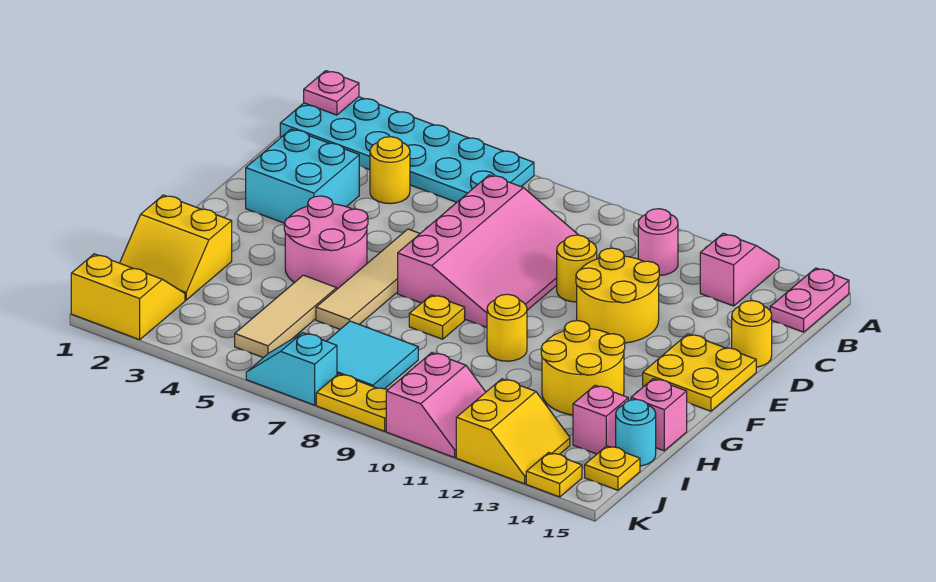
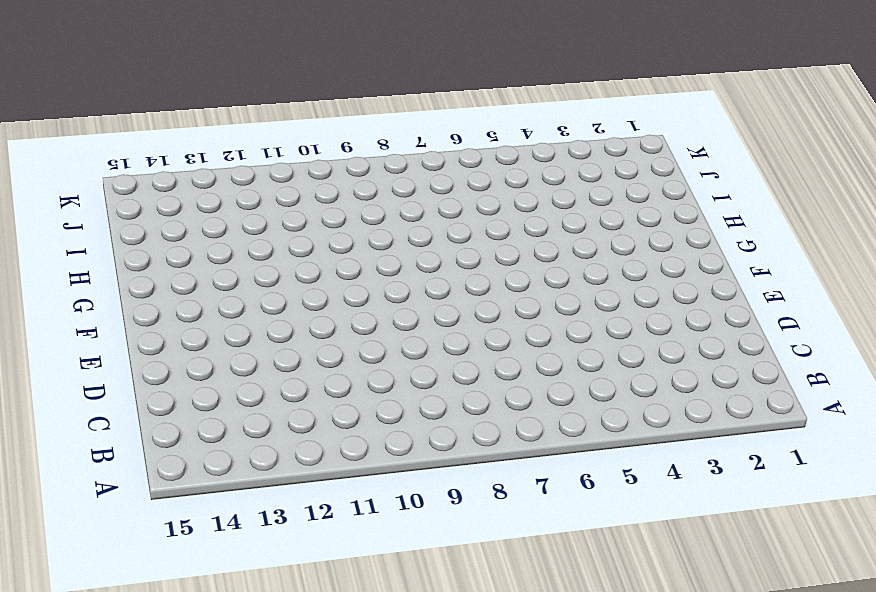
none -> cyan 2x6 plate [280,97,534,202]
none -> pink 1x2 slope [700,233,779,306]
none -> pink 1x2 plate [770,268,849,332]
none -> pink 1x1 round brick [638,209,678,276]

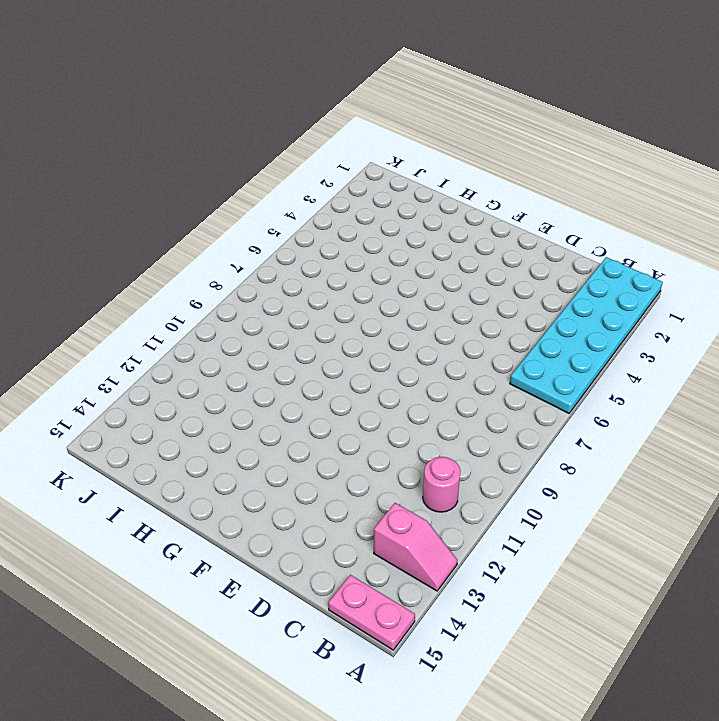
none -> yellow 1x1 round brick [370,137,410,204]
none -> pink 3x4 slope [398,175,578,327]
none -> cyan 2x2 brick [246,129,359,223]
none -> yellow 1x1 round brick [557,235,597,302]

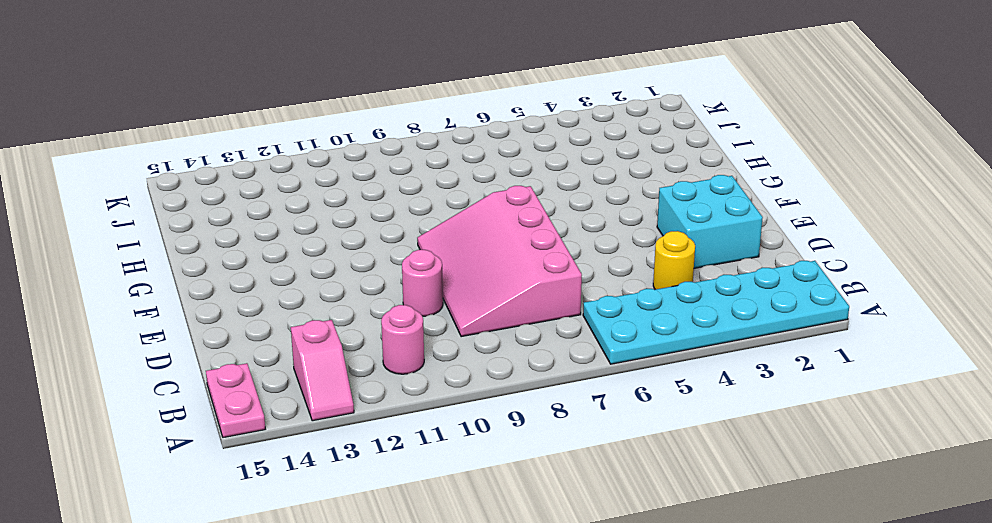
pink 1x1 round brick [402,250,443,316] -> yellow 1x1 round brick [557,235,597,302]
none -> yellow 2x2 round brick [576,248,659,343]
none -> yellow 1x1 round brick [732,301,772,367]
none -> tan 1x4 tile [316,229,420,329]
none -> yellow 2x2 plate [643,334,756,411]

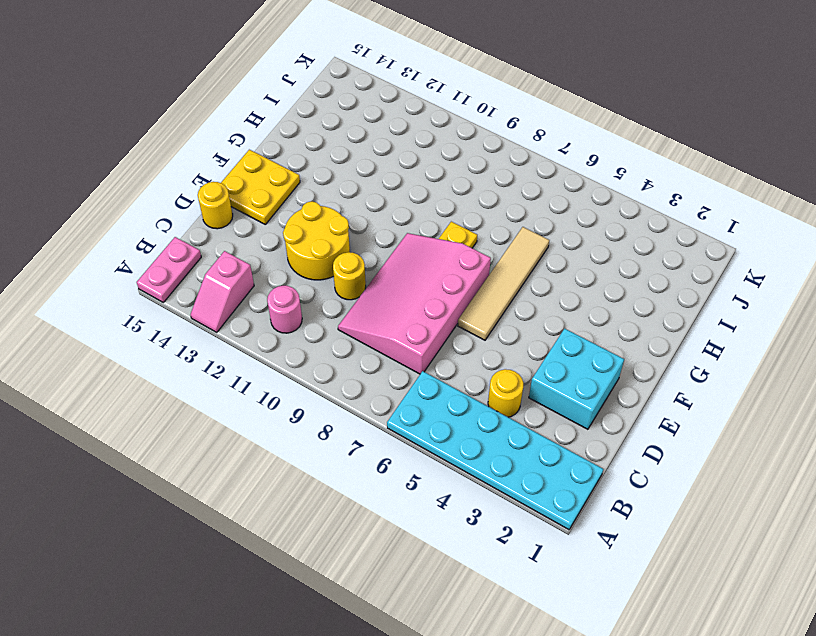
none -> pink 2x2 round brick [284,196,368,289]
none -> yellow 1x1 round brick [487,294,527,361]
none -> yellow 2x2 round brick [541,321,625,415]
none -> yellow 2x2 slope [120,195,232,300]

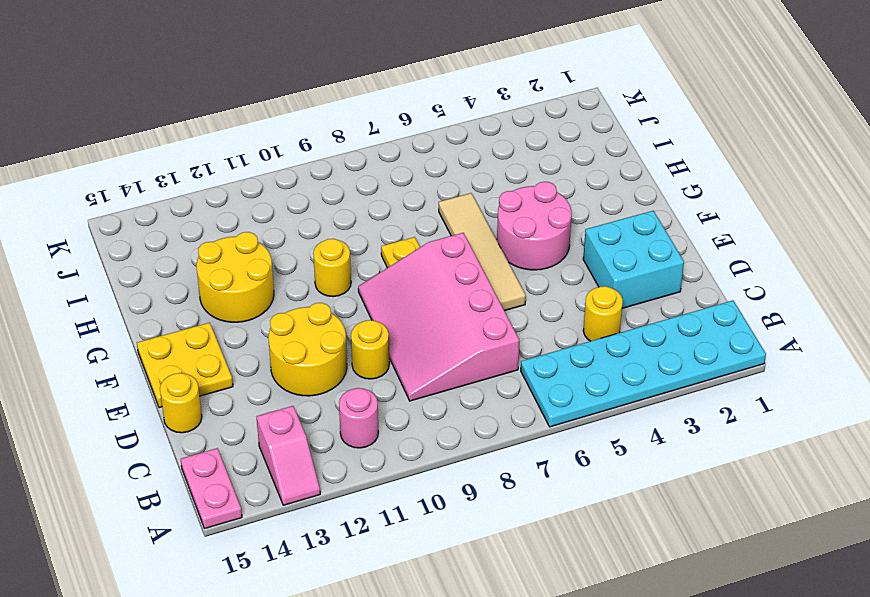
none -> yellow 2x2 slope [120,195,232,300]
none -> tan 1x3 tile [235,275,337,358]
none -> pink 1x1 brick [631,379,687,451]
none -> cyan 2x2 tile [327,321,418,389]

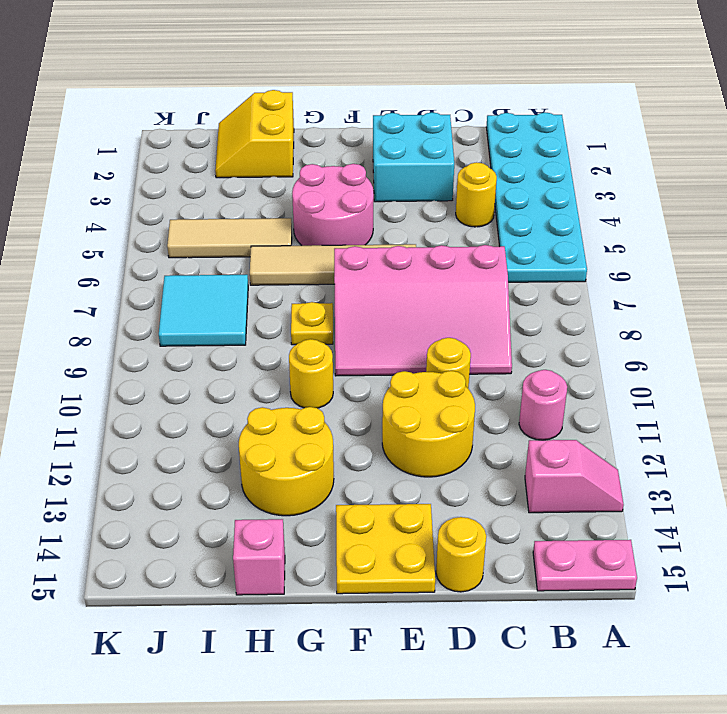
none -> pink 1x1 brick [573,385,628,454]
none -> cyan 1x1 round brick [616,399,656,466]
none -> yellow 2x2 slope [71,254,185,340]
none -> pink 2x2 slope [386,353,486,458]

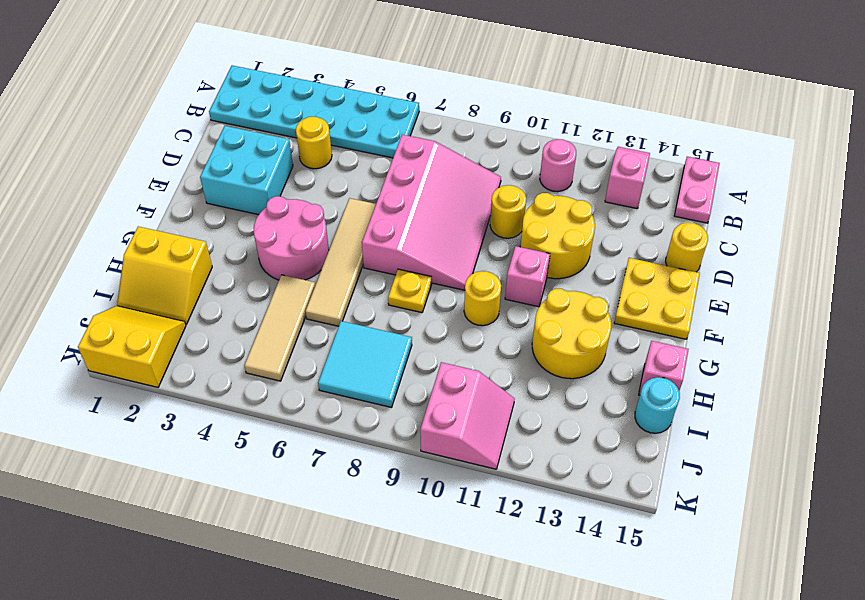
pink 1x1 brick [505,246,550,307] -> pink 1x1 brick moved to [573,385,628,454]
none -> yellow 2x2 slope [456,379,570,484]
none -> yellow 1x1 plate [585,446,640,490]
none -> cyan 1x2 slope [246,333,337,405]
none -> yellow 1x2 plate [316,374,387,431]

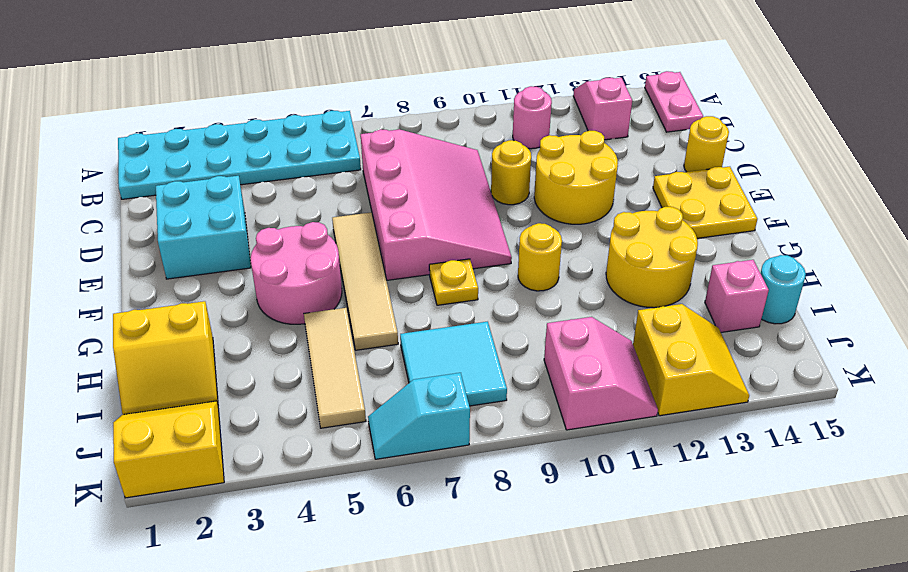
none -> yellow 1x1 round brick [370,137,410,204]
none -> pink 1x1 brick [631,379,687,451]
none -> yellow 1x1 plate [585,446,640,490]
none -> yellow 1x2 plate [316,374,387,431]

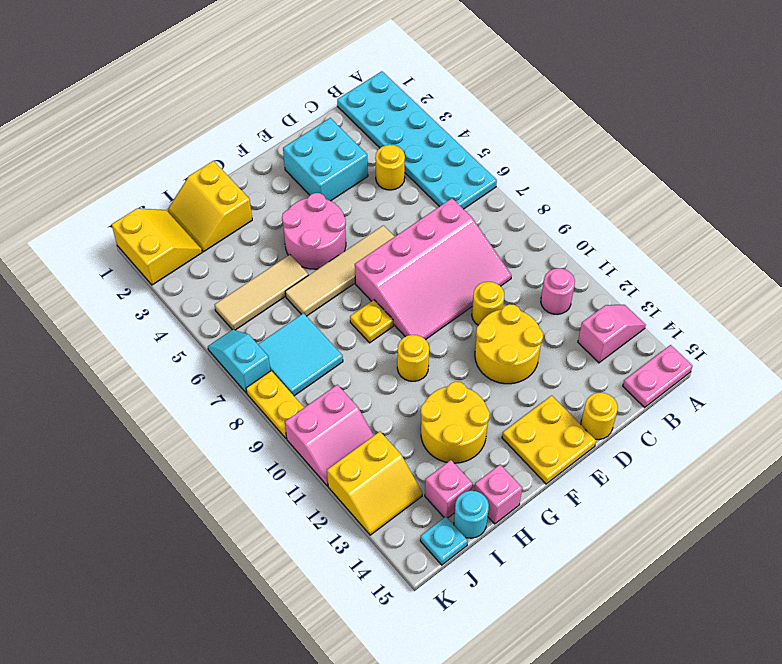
cyan 1x1 plate [420,517,468,565] -> yellow 1x1 plate [585,446,640,490]
none -> yellow 1x1 plate [526,452,582,497]
none -> pink 1x1 plate [304,71,359,115]

